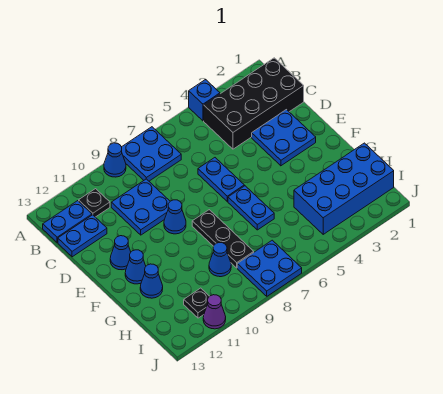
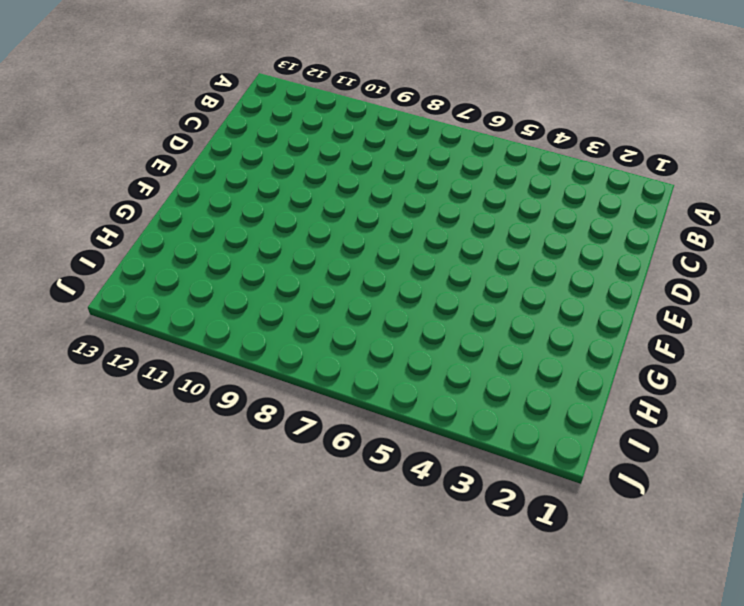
none -> blue 1x1 brick [189,80,220,121]
none -> blue 2x2 plate [122,127,181,181]
none -> blue 1x1 cone [104,143,126,177]

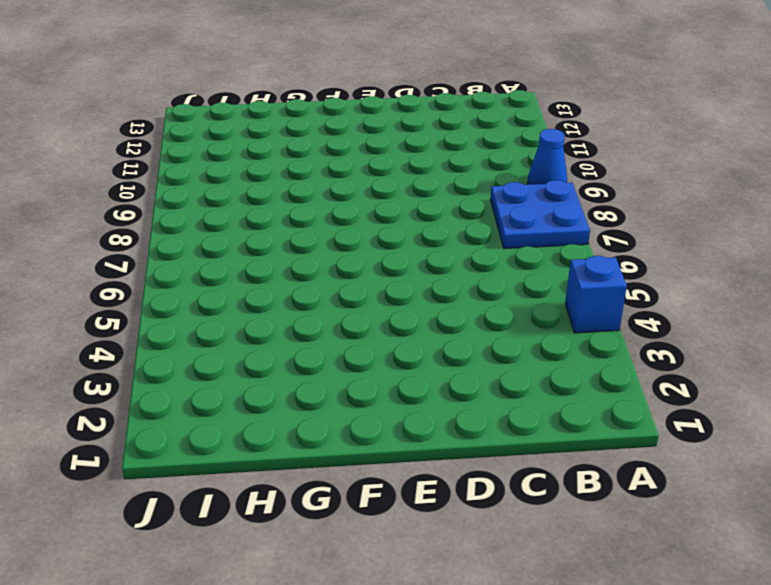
none -> black 2x4 brick [204,58,304,149]
none -> black 1x1 plate [79,189,110,217]
none -> blue 1x2 plate [43,201,92,243]

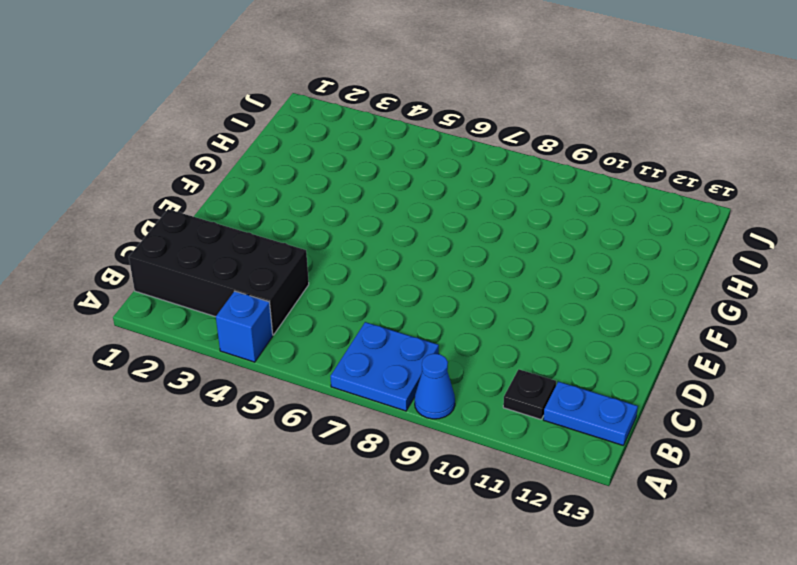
none -> blue 2x2 plate [111,179,170,235]
none -> blue 1x2 plate [58,215,107,257]
none -> blue 2x2 plate [252,110,316,166]

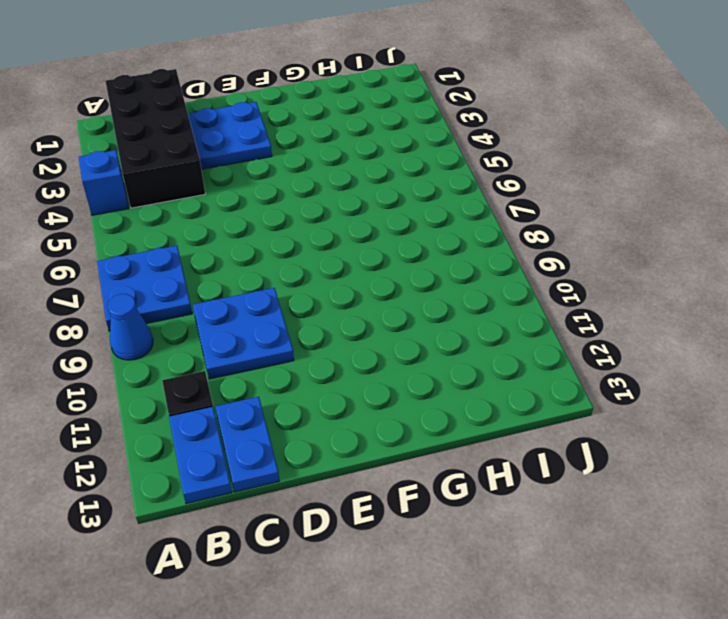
none -> blue 1x2 plate [198,158,244,201]
none -> blue 1x1 cone [164,200,186,234]
none -> blue 1x1 cone [110,236,131,270]

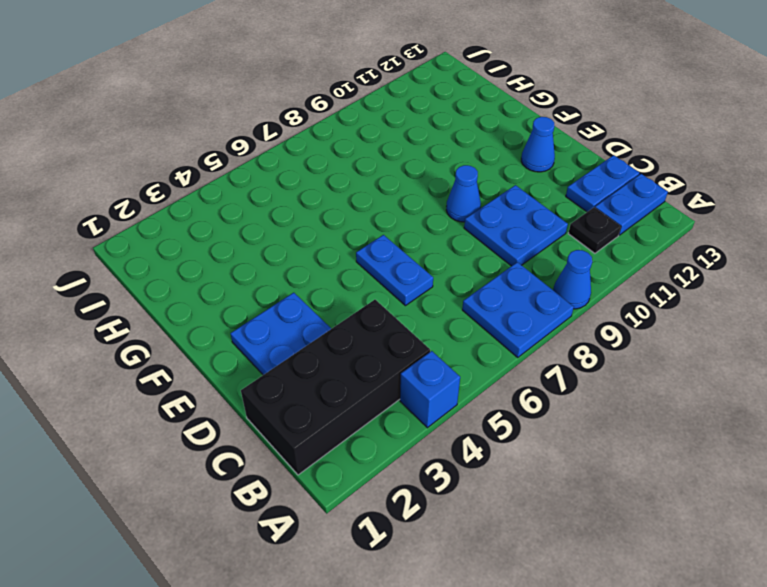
none -> blue 1x2 plate [228,186,274,230]
none -> black 1x3 plate [192,210,254,268]
none -> blue 1x1 cone [125,250,146,284]

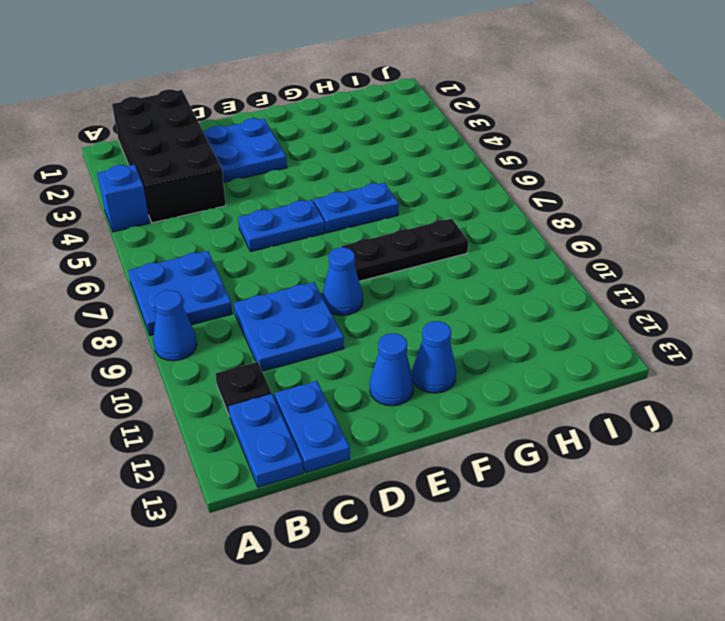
none -> blue 1x1 cone [140,264,163,298]
none -> blue 2x4 brick [294,143,394,234]
none -> blue 1x1 cone [209,243,231,277]

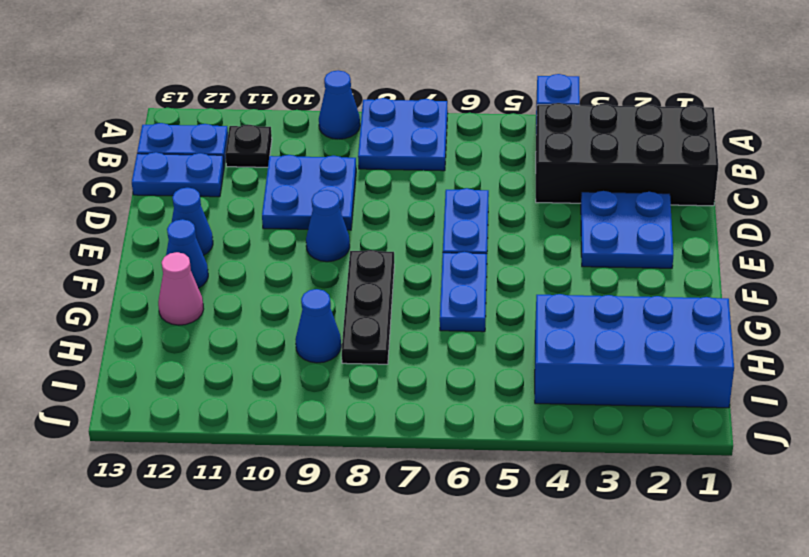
pink 1x1 cone [158,252,204,325] -> blue 1x1 cone [140,264,163,298]
none -> blue 2x2 plate [237,240,302,296]
none -> black 1x1 plate [184,288,210,318]
none -> purple 1x1 cone [203,295,226,329]

